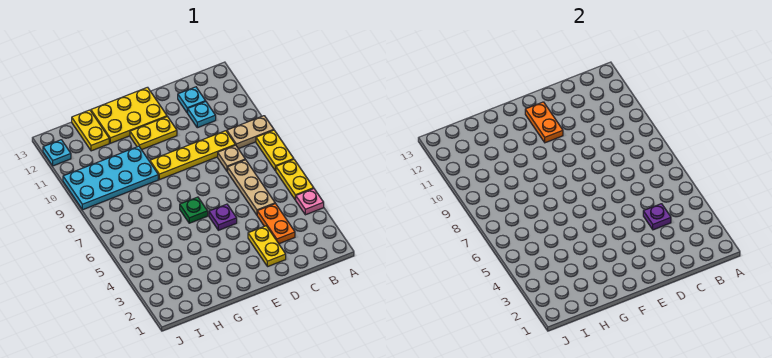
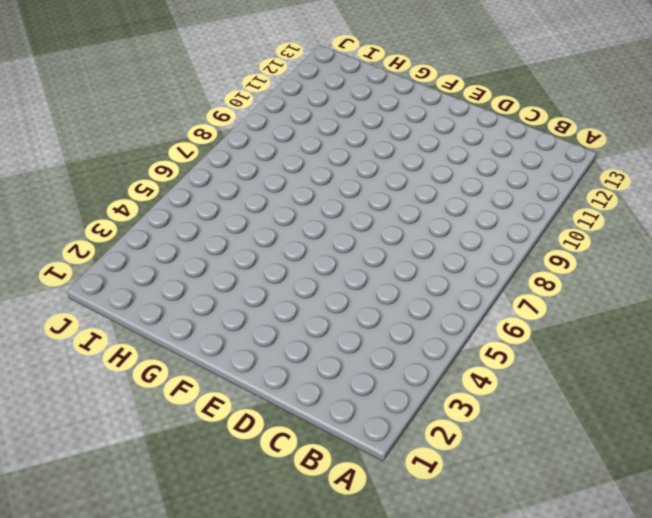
none -> pink 1x1 plate [296,189,324,215]
none -> yellow 1x2 plate [276,160,314,200]
none -> yellow 1x2 plate [256,130,294,171]

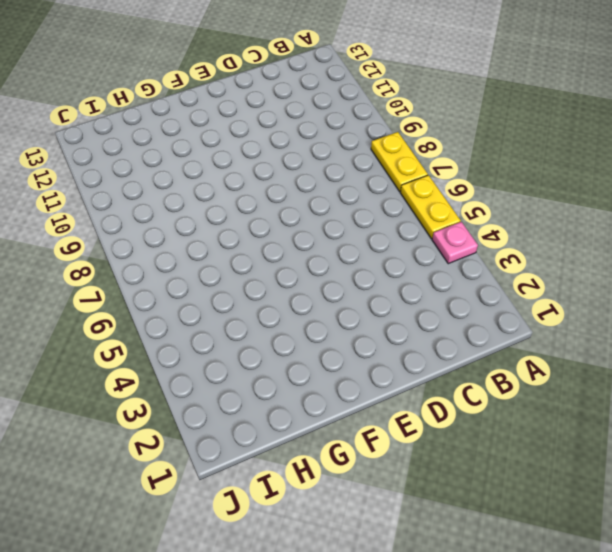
none -> tan 1x2 plate [227,116,274,149]
none -> orange 1x2 plate [257,204,295,244]
none -> tan 1x3 plate [228,160,275,215]

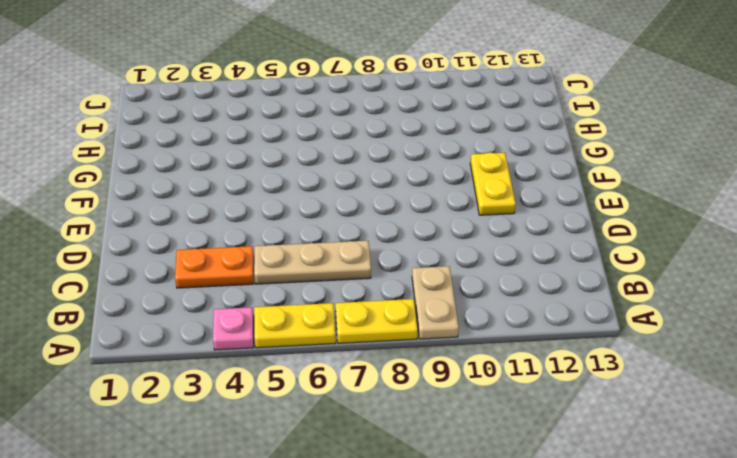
none -> tan 1x1 plate [218,145,245,171]
none -> yellow 1x4 plate [150,131,235,180]
none -> cyan 1x1 plate [188,102,216,128]

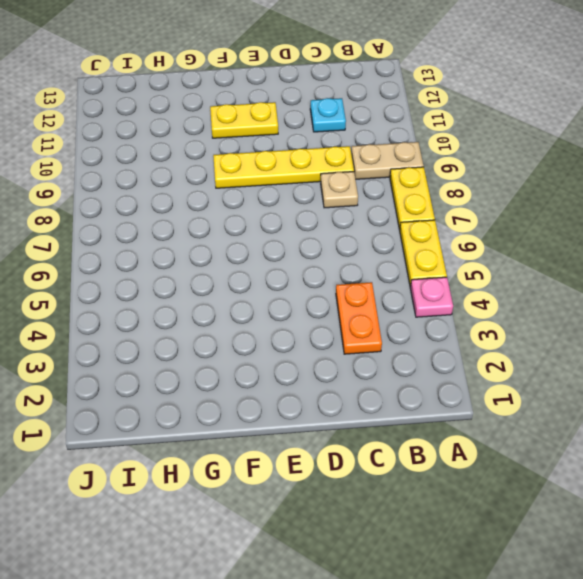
none -> tan 1x3 plate [228,160,275,215]
none -> cyan 1x1 plate [178,87,206,113]
none -> yellow 1x2 plate [248,226,286,267]

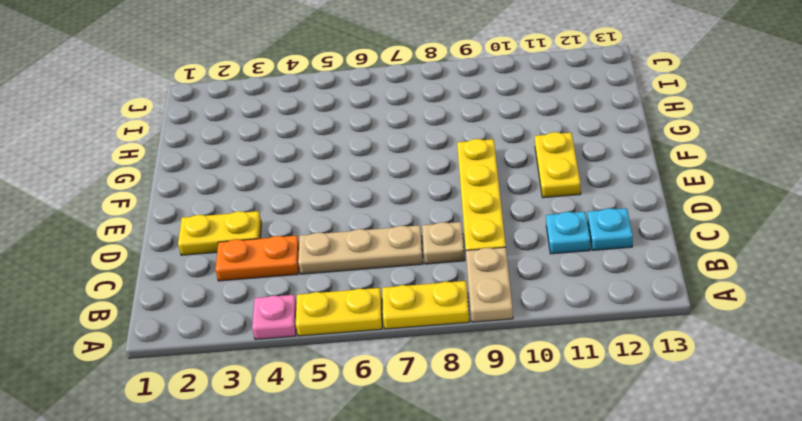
none -> purple 1x1 plate [209,204,237,230]
none -> yellow 2x3 plate [91,87,167,143]
none -> green 1x1 plate [180,197,208,223]

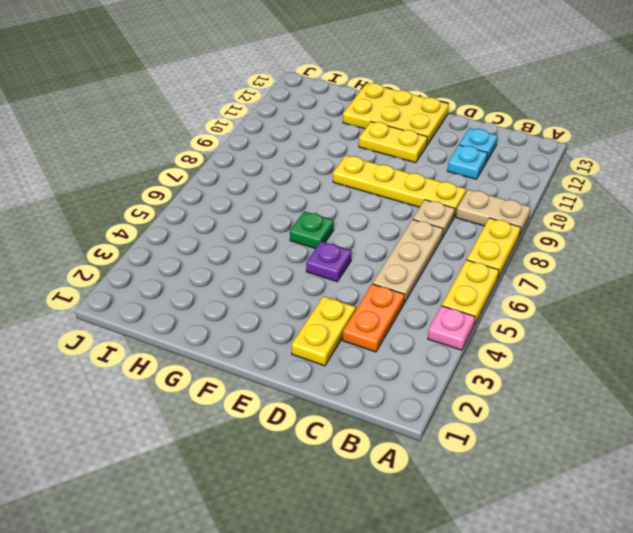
none -> cyan 2x4 plate [63,146,158,210]
none -> yellow 1x2 plate [72,110,109,151]
none -> cyan 1x1 plate [43,140,71,166]

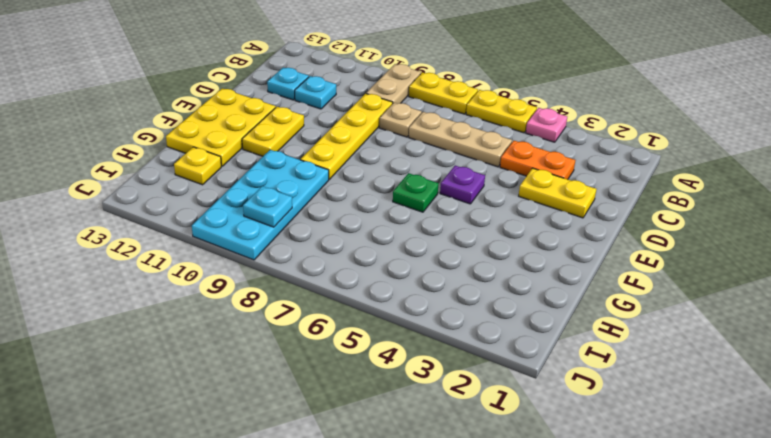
yellow 1x1 plate [174,147,221,185] -> yellow 1x2 plate [72,110,109,151]
cyan 1x1 plate [243,186,292,227] -> cyan 1x1 plate moved to [43,140,71,166]
none -> purple 1x1 plate [643,204,671,230]
none -> orange 1x2 plate [525,102,563,143]

